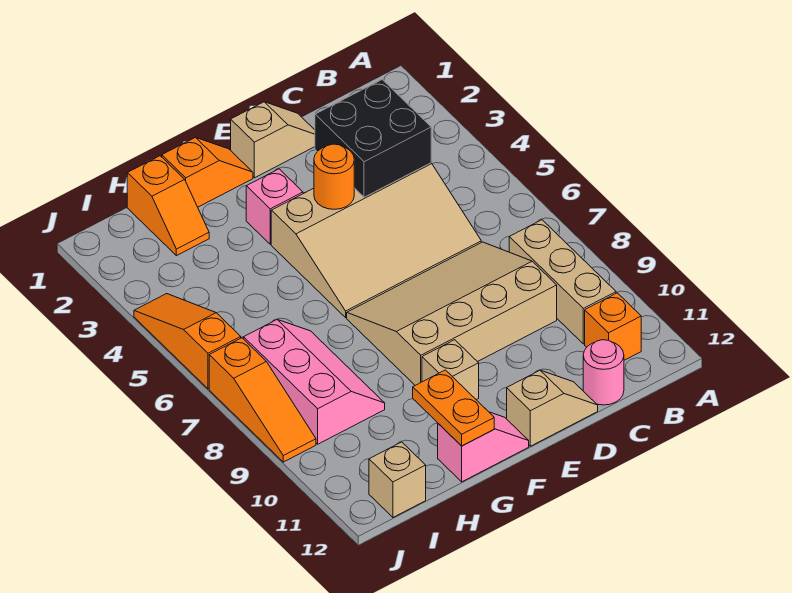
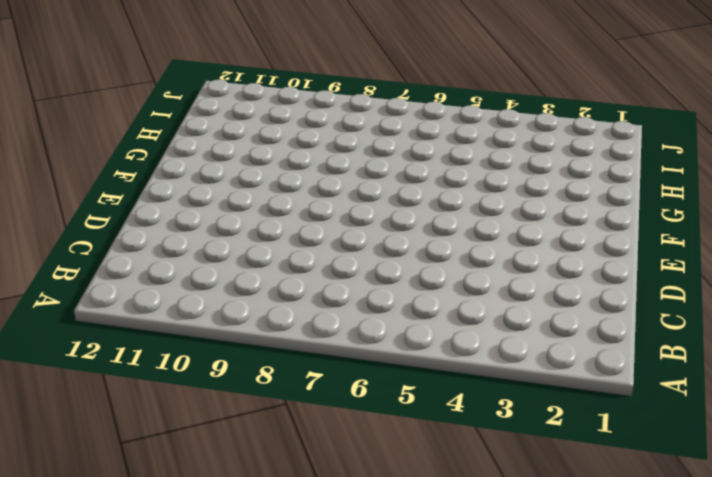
none -> tan 1x3 brick [509,220,616,344]
none -> orange 1x1 brick [585,293,641,360]
none -> tan 3x4 slope [271,163,481,317]

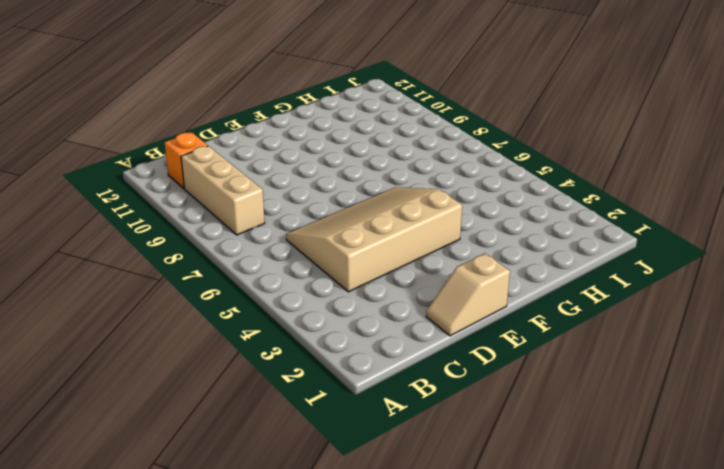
none -> tan 3x4 slope [347,242,557,385]
none -> pink 1x1 round brick [583,340,624,405]
none -> tan 1x2 slope [507,370,598,446]

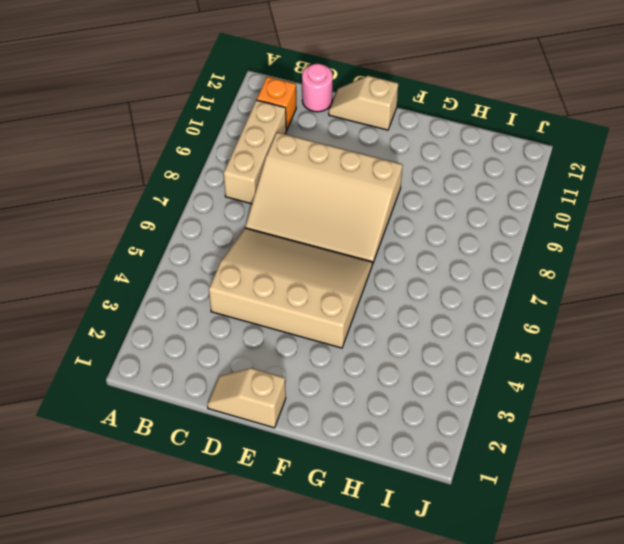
none -> orange 1x2 slope [162,137,253,207]
none -> pink 1x1 brick [246,169,303,244]
none -> tan 1x1 brick [422,340,479,400]

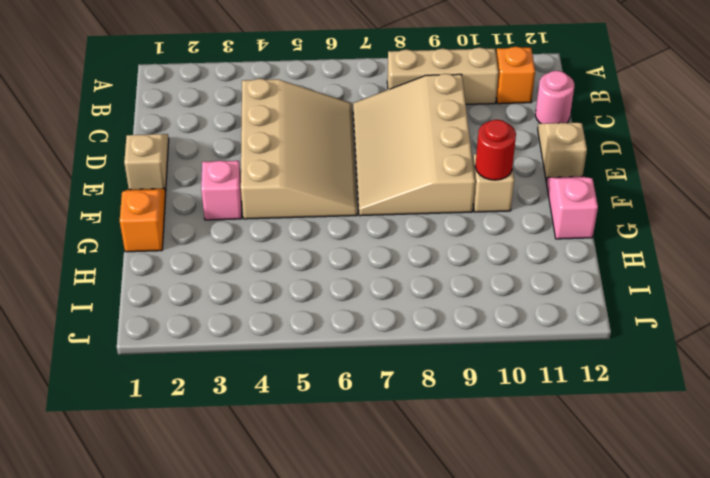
red 1x1 round brick [475,120,516,180] -> none
none -> orange 1x2 slope [127,156,209,256]
none -> pink 2x3 slope [244,320,385,444]
none -> tan 1x1 brick [369,442,426,517]

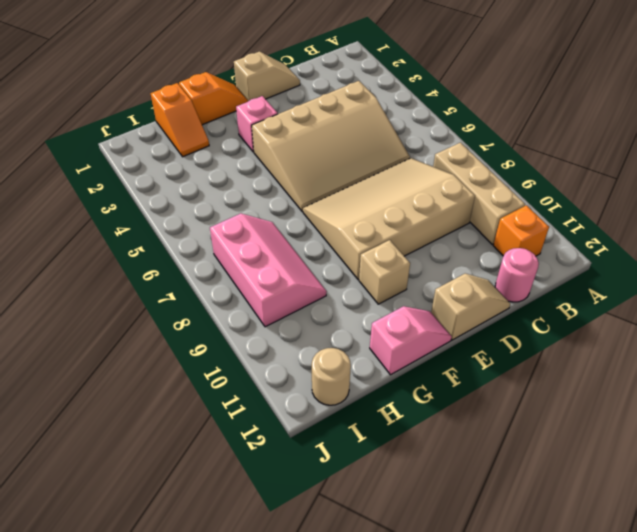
tan 1x1 round brick [312,348,351,405] -> tan 1x1 brick [369,442,426,517]
none -> orange 1x3 slope [134,294,241,389]
none -> orange 1x3 slope [209,338,316,462]
none -> black 2x2 brick [315,80,431,197]

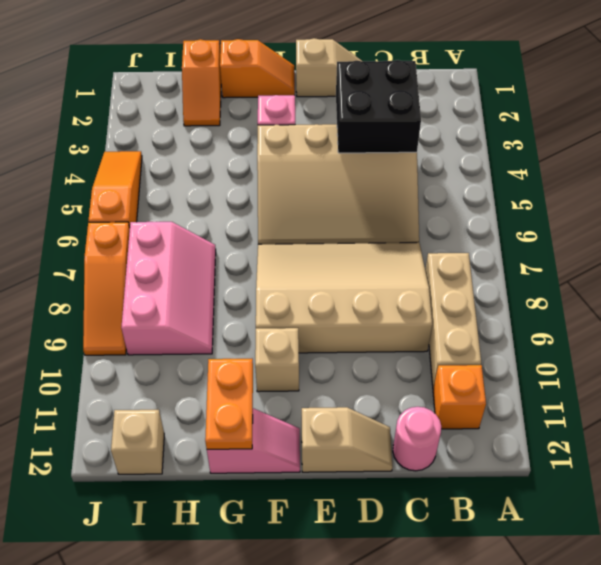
none -> orange 1x1 round brick [314,144,354,209]

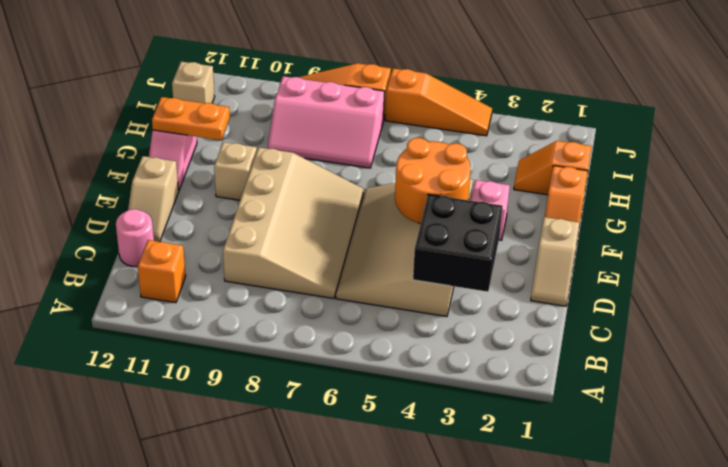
orange 2x2 round brick [395,138,471,224] -> orange 1x1 round brick [314,144,354,209]
none -> tan 1x3 brick [509,220,616,344]

